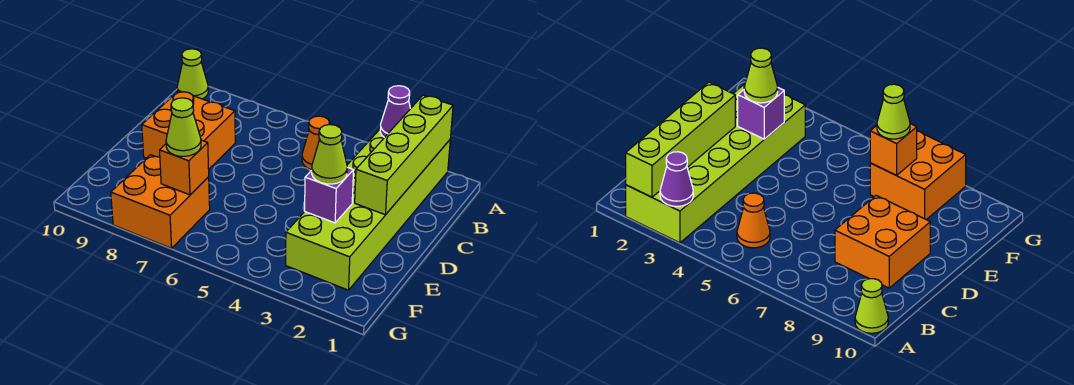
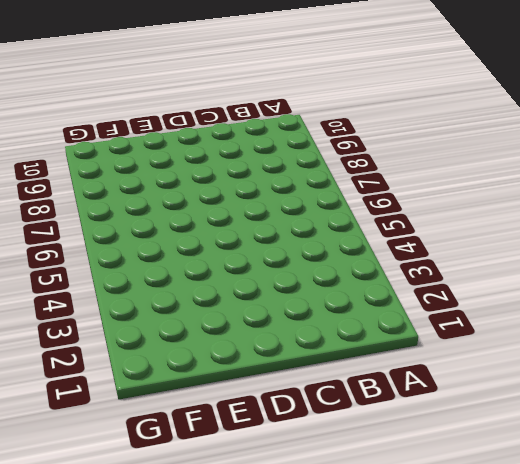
none -> lime 2x6 brick [286,130,450,290]
none -> lime 1x1 cone [177,49,208,99]

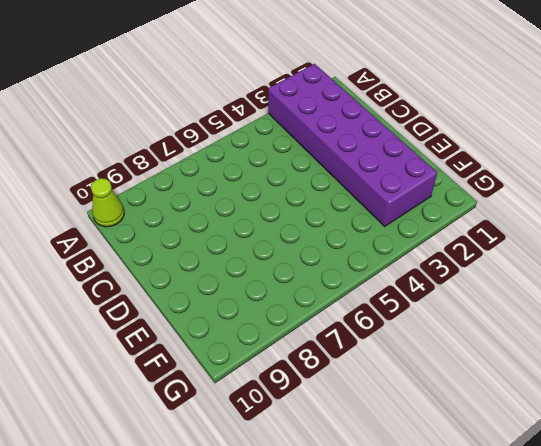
purple 2x6 brick [268,64,437,226] -> lime 2x6 brick [286,130,450,290]
none -> orange 1x1 cone [302,116,330,170]
none -> orange 2x2 brick [142,91,235,169]

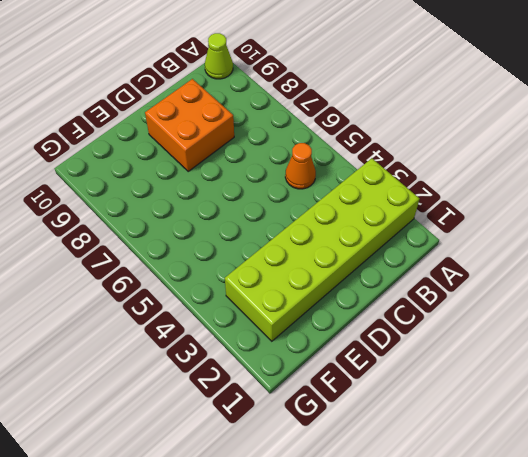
none -> orange 2x2 brick [111,155,210,248]
none -> lime 1x4 brick [355,95,453,215]

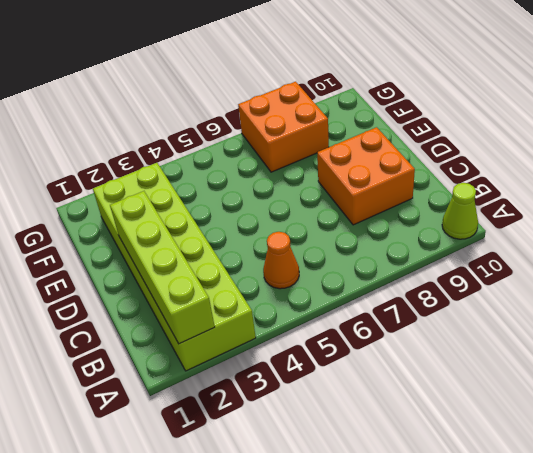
none -> purple 1x1 cone [380,86,410,138]
none -> purple 1x1 brick [305,167,354,223]

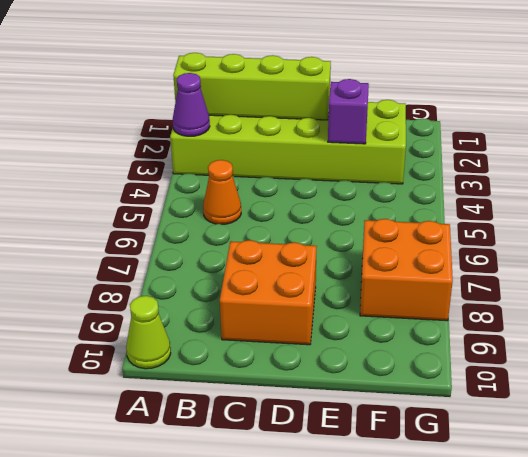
none -> orange 1x1 brick [160,140,209,195]
none -> lime 1x1 cone [312,125,347,184]

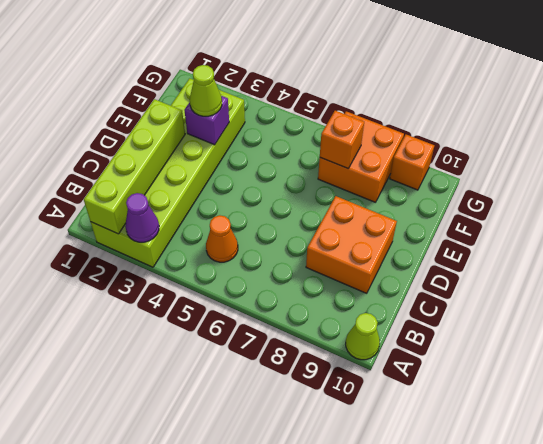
orange 1x1 brick [390,135,434,190] -> none
none -> lime 1x1 cone [166,98,201,156]

